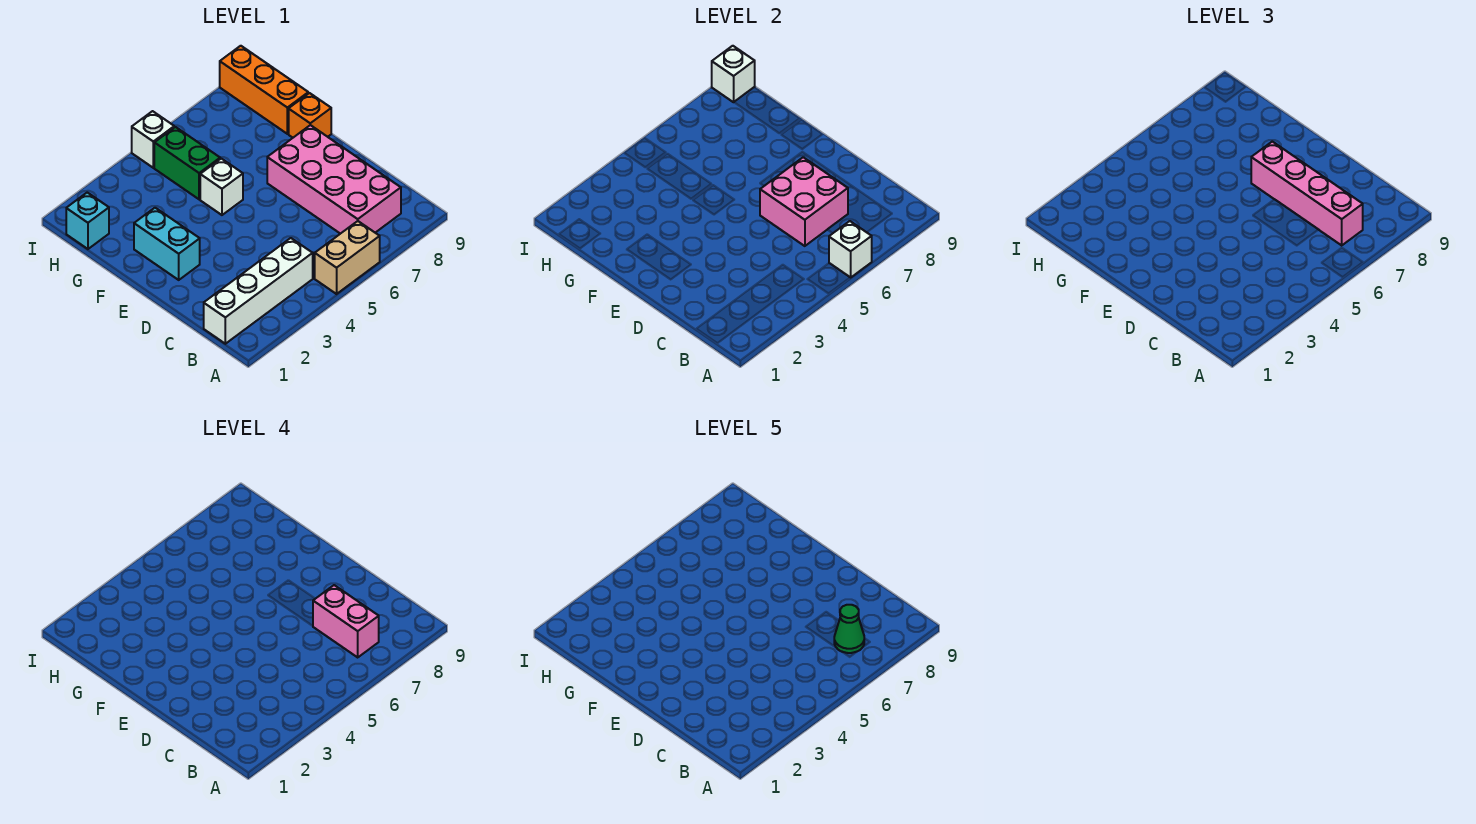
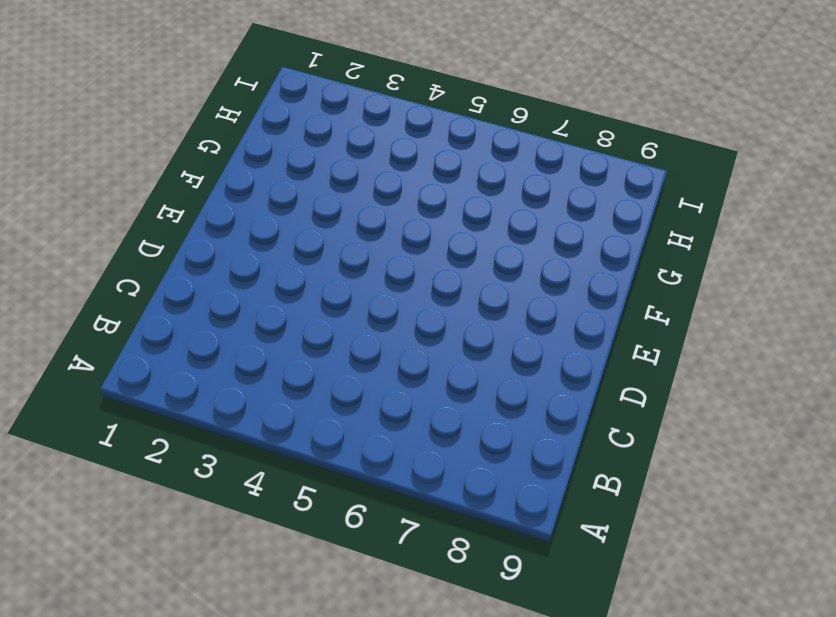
none -> tan 1x2 brick [315,221,380,294]
none -> white 1x4 brick [204,238,313,344]
none -> pink 2x4 brick [267,125,401,234]

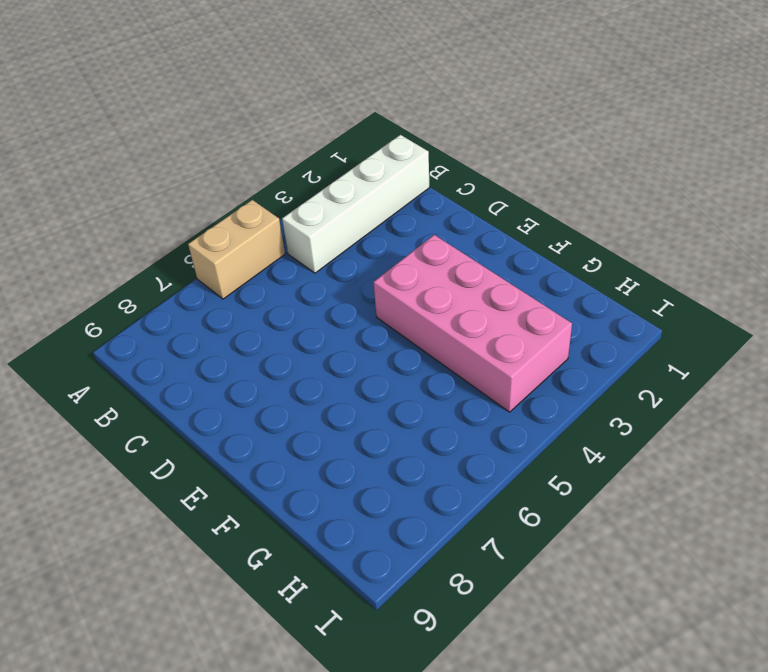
pink 2x4 brick [374,235,572,412] -> pink 2x4 brick moved to [267,125,401,234]
none -> cyan 1x2 brick [134,208,200,280]
none -> white 1x1 brick [200,159,243,215]
none -> orange 1x1 brick [289,93,331,138]

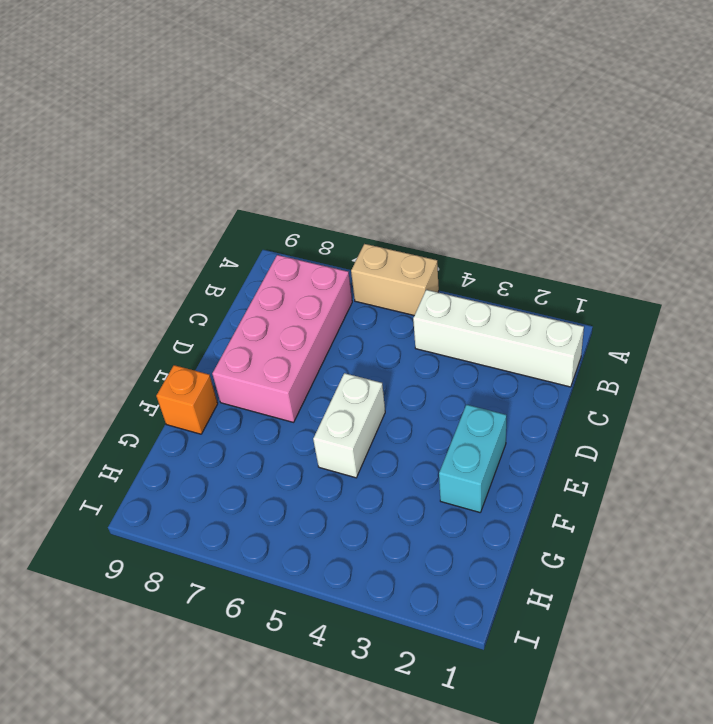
white 1x2 brick [313,373,385,478] -> white 1x1 brick [200,159,243,215]
none -> green 1x2 brick [154,127,220,199]
none -> orange 1x3 brick [220,46,308,134]
none -> cyan 1x1 brick [66,193,109,249]

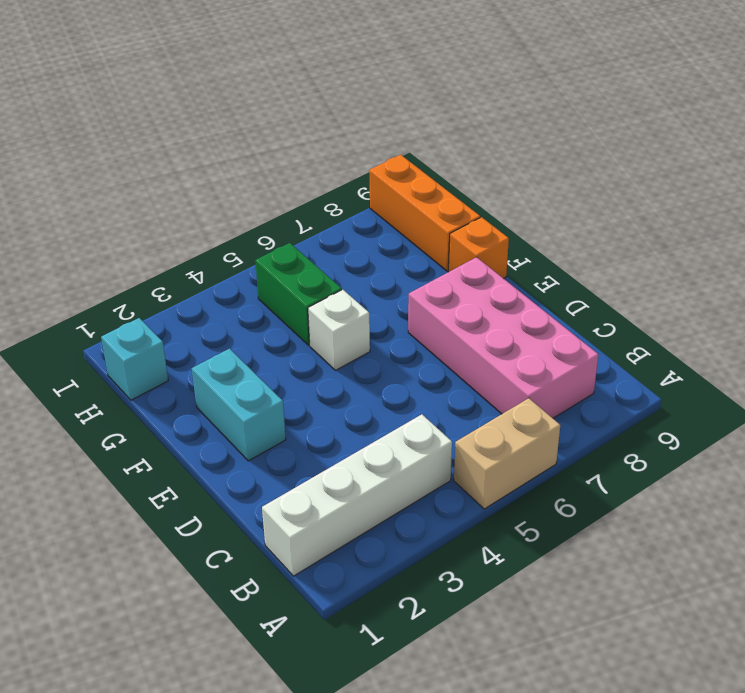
none -> white 1x1 brick [132,111,174,168]
none -> white 1x1 brick [829,221,872,278]
none -> pink 2x2 brick [760,157,848,246]

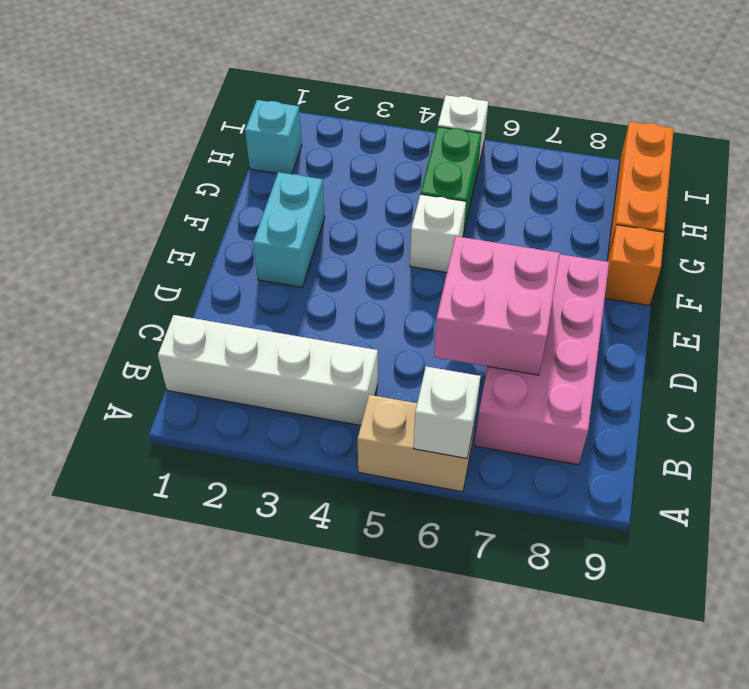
none -> white 1x1 brick [712,46,755,102]
none -> pink 1x4 brick [1251,142,1363,245]
none -> pink 1x2 brick [313,585,379,657]

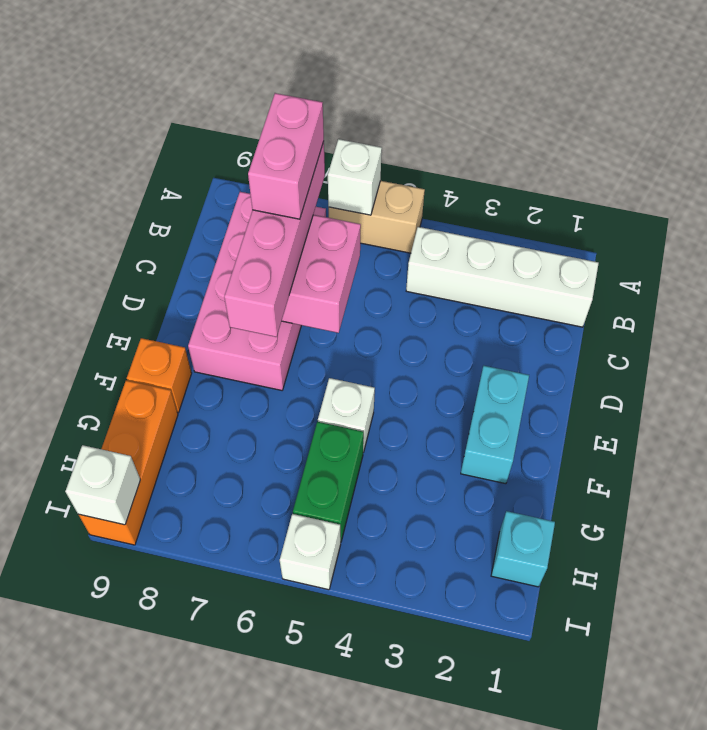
none -> green 1x1 cone [834,605,864,653]

